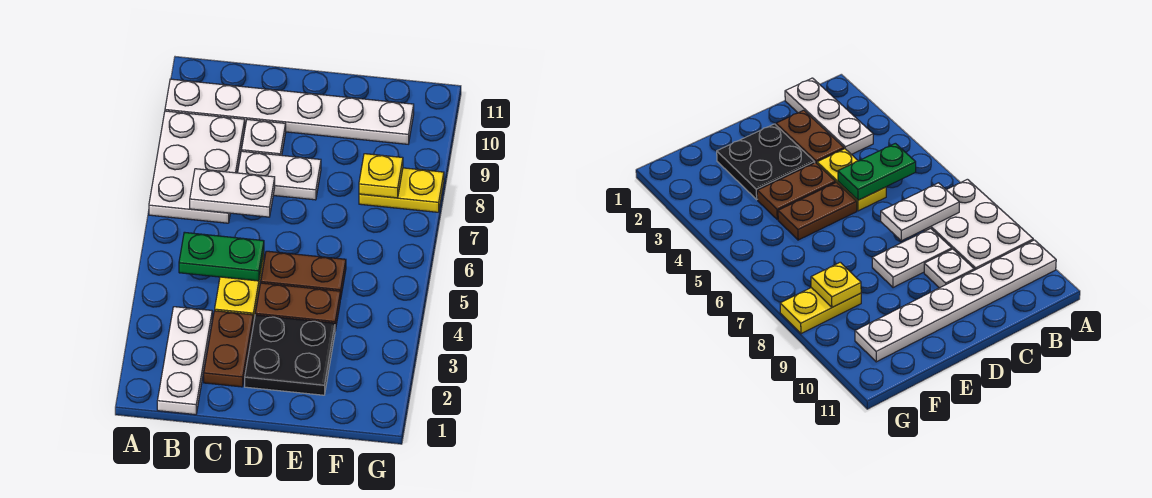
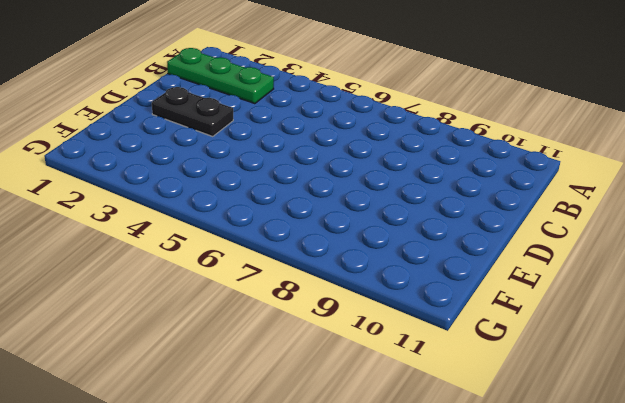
green 1x3 plate [167,48,274,104] -> white 1x3 plate [157,307,212,415]
black 1x2 plate [152,87,233,137] -> black 2x2 plate [245,315,335,395]
none -> white 2x3 plate [149,111,245,223]
none -> white 1x6 plate [165,79,414,144]
none -> brown 1x2 plate [204,311,253,387]

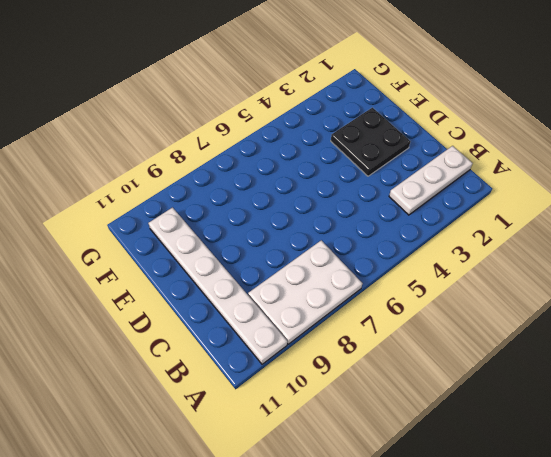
none -> brown 1x2 plate [204,311,253,387]
none -> yellow 1x2 plate [215,254,264,323]
none -> white 1x2 plate [238,151,321,200]

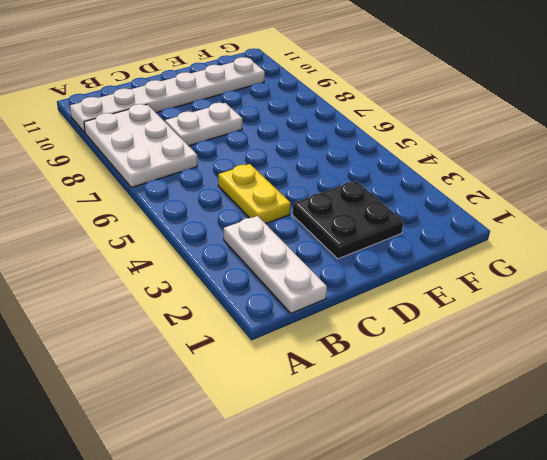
none -> brown 1x2 plate [204,311,253,387]
none -> white 1x1 plate [241,120,286,155]
none -> brown 1x2 plate [255,283,340,330]

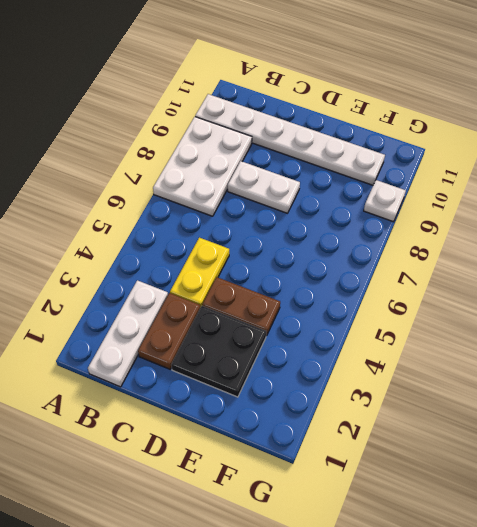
white 1x1 plate [364,180,406,222] -> white 1x1 plate moved to [241,120,286,155]
none -> brown 1x2 plate [261,251,346,299]
none -> yellow 1x2 plate [359,168,444,212]
none -> green 1x2 plate [179,232,264,281]

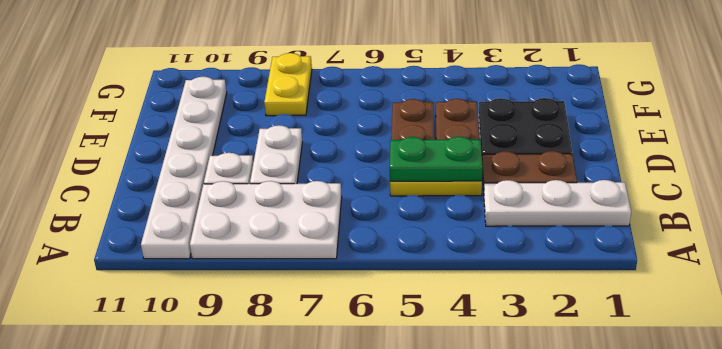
green 1x2 plate [390,137,482,181] -> green 1x2 plate turned to [179,232,264,281]
none -> white 1x2 plate [190,169,275,217]
none -> yellow 1x1 plate [359,154,403,198]

